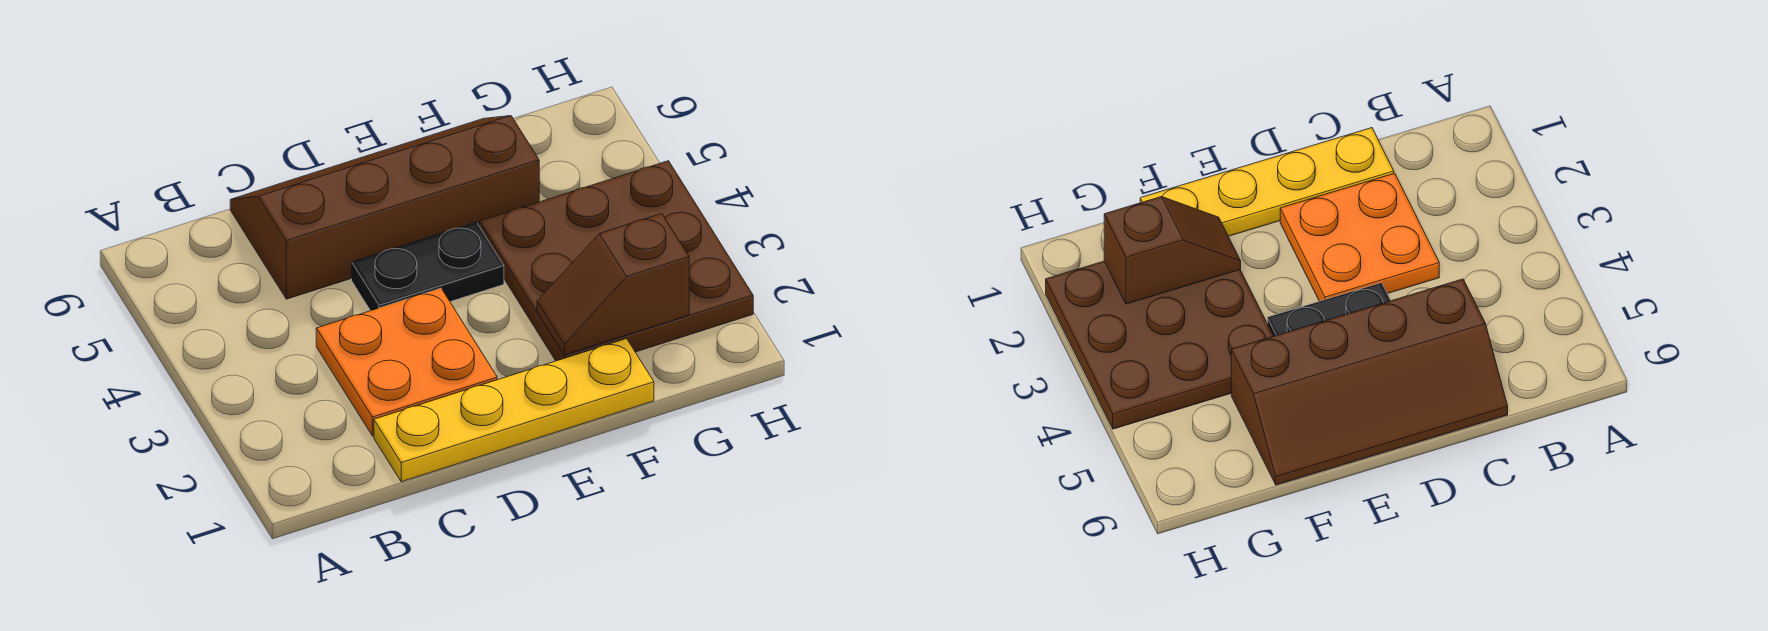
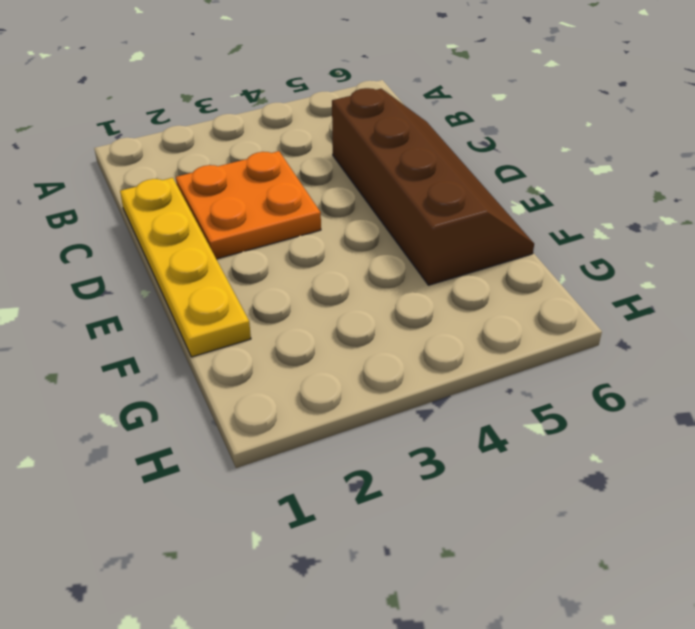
none -> black 1x2 plate [352,222,504,311]
none -> brown 3x3 plate [480,161,753,361]

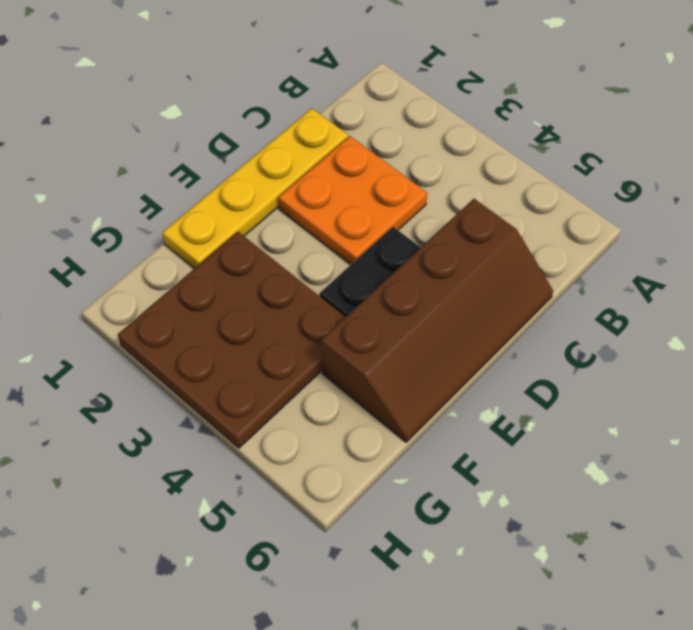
none -> brown 1x2 slope [537,214,689,355]

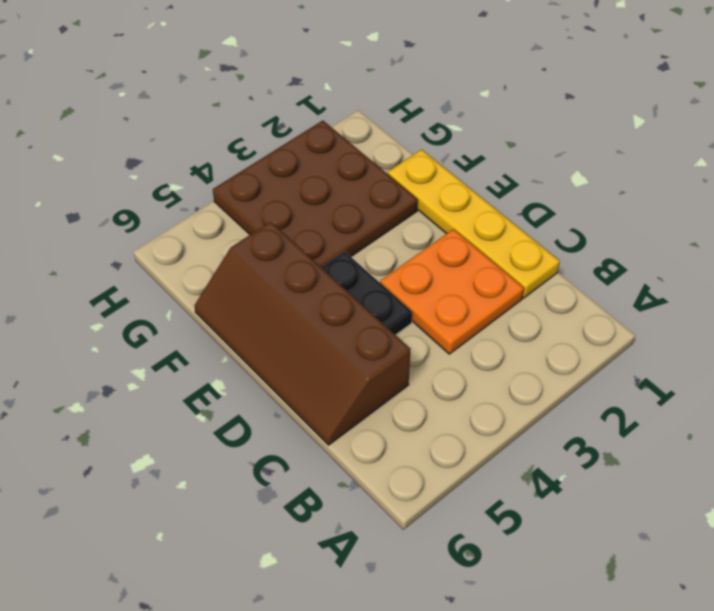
none -> brown 1x2 slope [537,214,689,355]

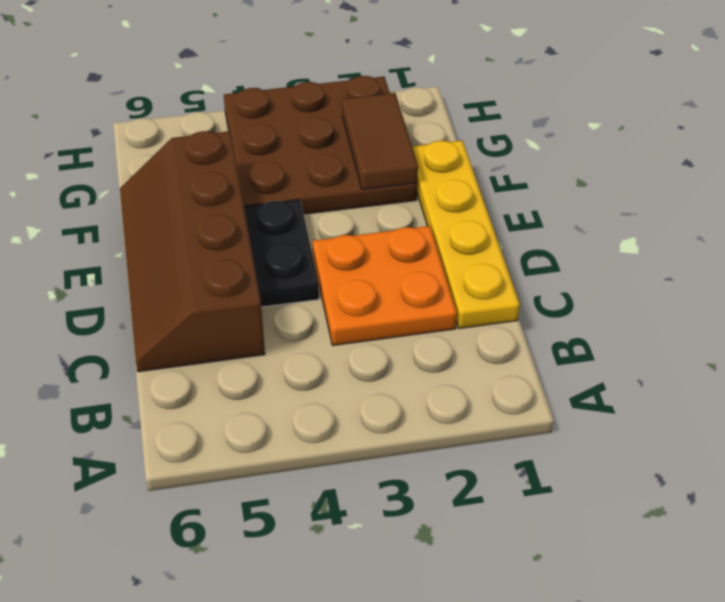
brown 1x2 tile [342,93,418,190] -> brown 1x2 slope [537,214,689,355]

